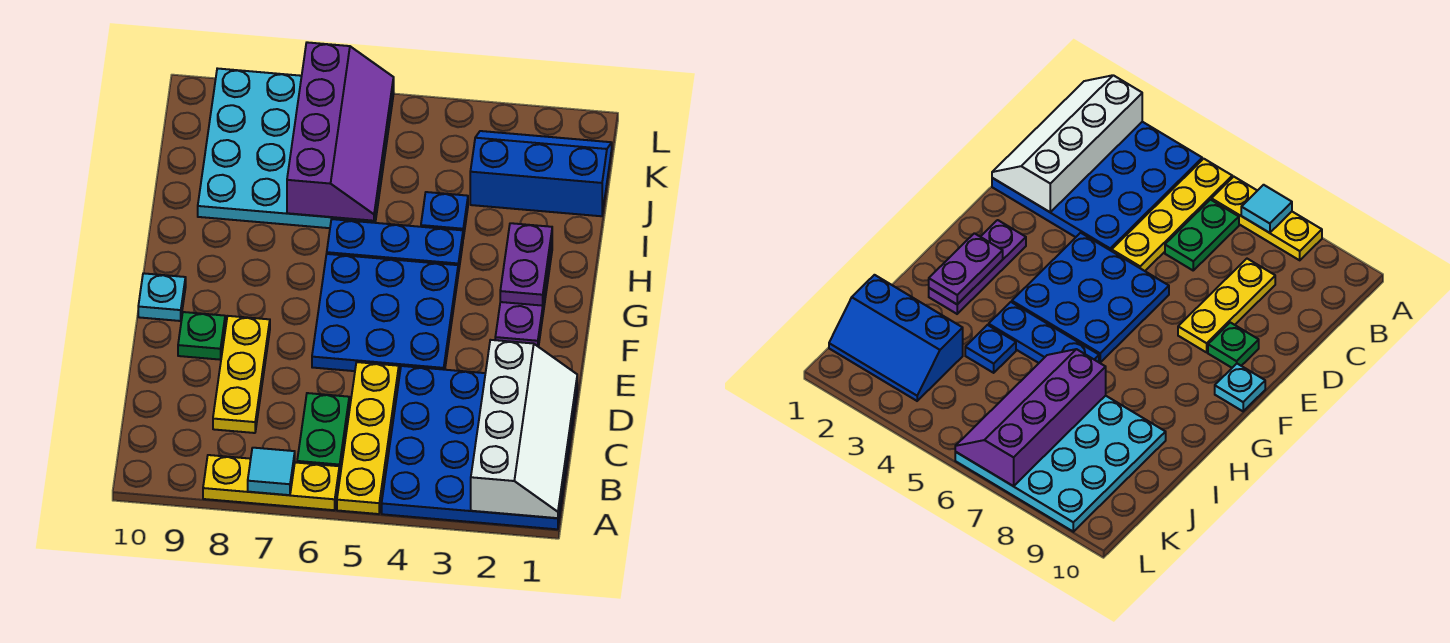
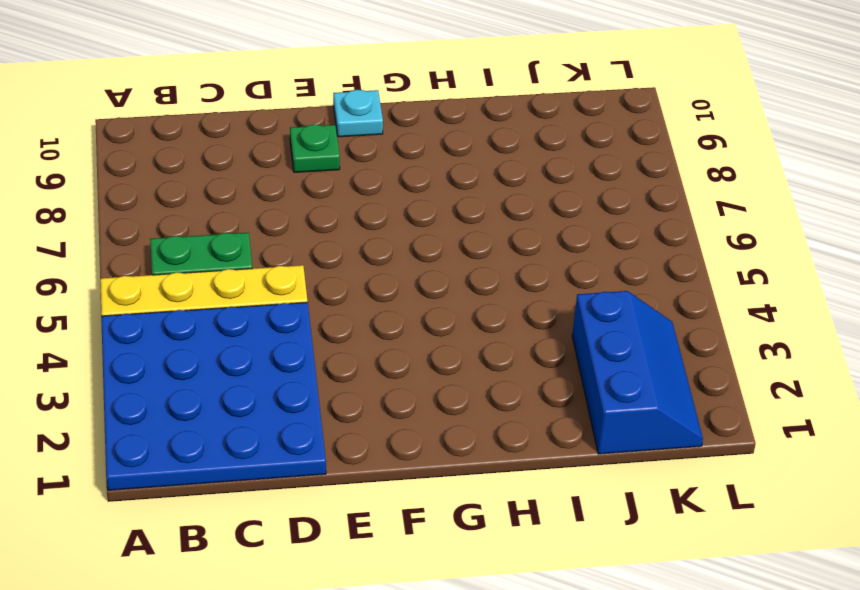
none -> yellow 1x3 plate [203,455,339,510]
none -> yellow 1x3 plate [213,316,270,433]
none -> blue 3x3 plate [312,254,458,375]

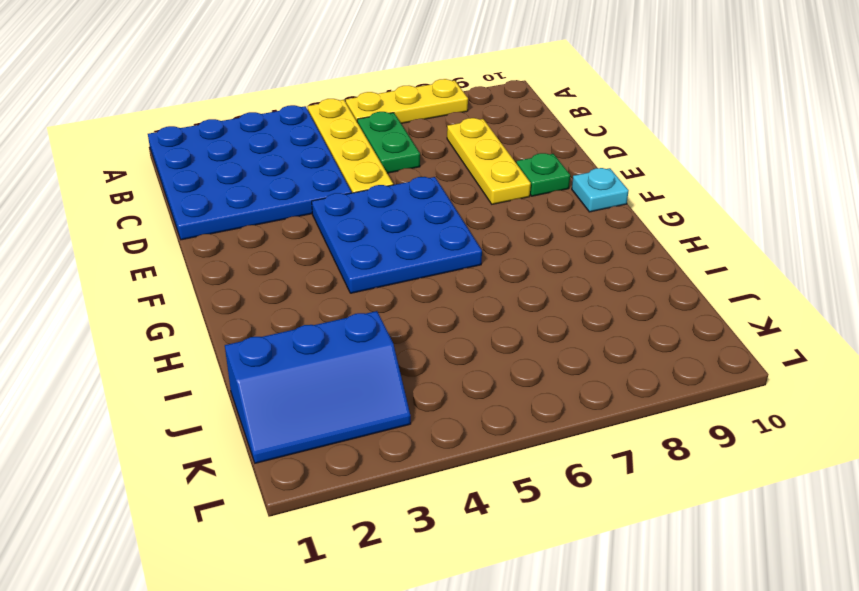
none -> purple 1x3 plate [495,244,552,347]
none -> blue 1x3 plate [327,219,463,274]
none -> blue 1x1 plate [421,192,468,238]

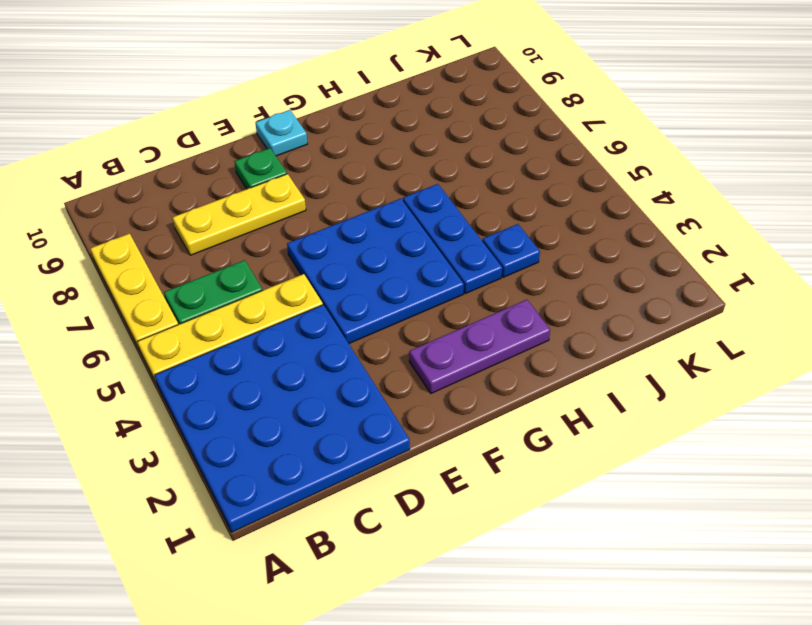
none -> cyan 4x4 plate [198,68,394,228]
none -> blue 2x3 slope [470,131,612,216]
none -> white 2x4 slope [471,340,577,518]

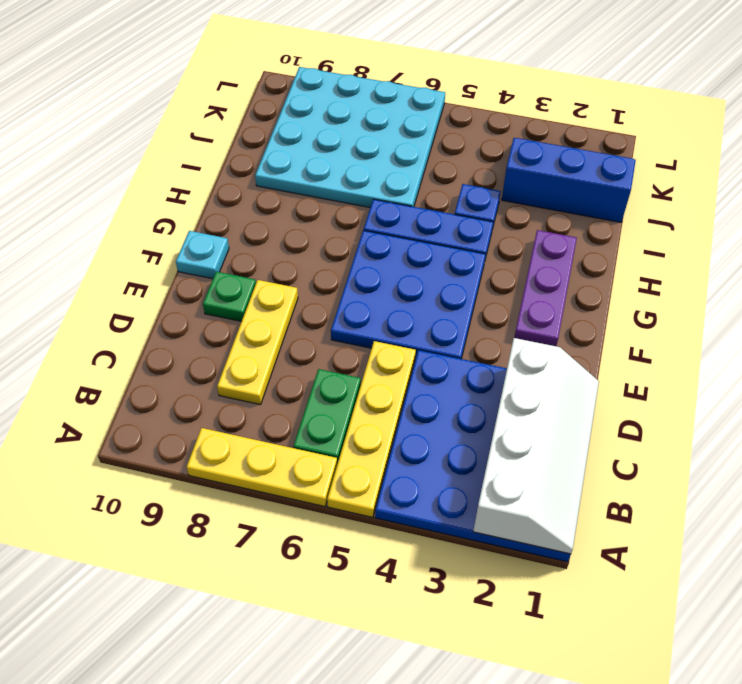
none -> cyan 1x1 tile [248,448,295,495]
none -> purple 1x2 plate [500,223,552,306]
none -> purple 2x4 slope [287,42,394,221]

